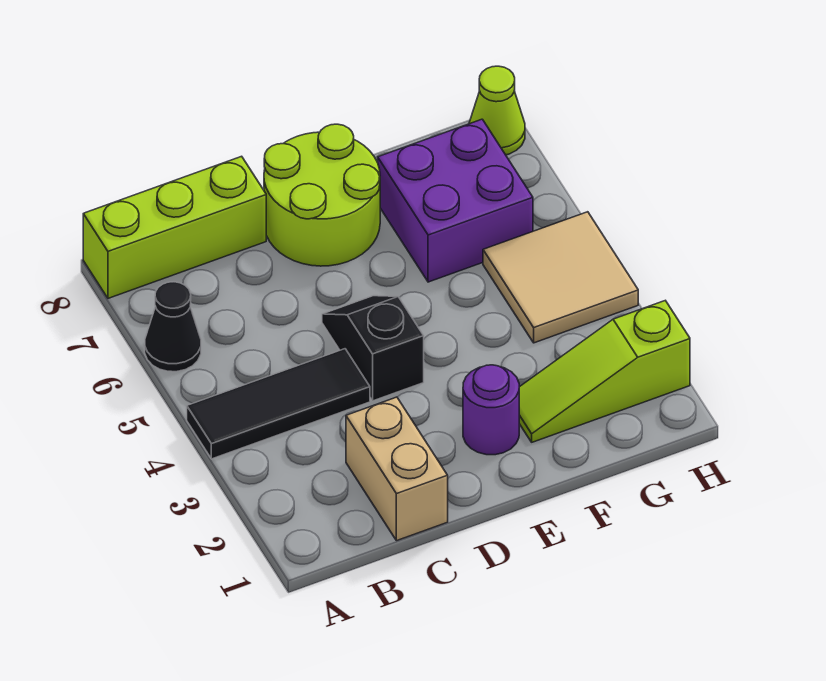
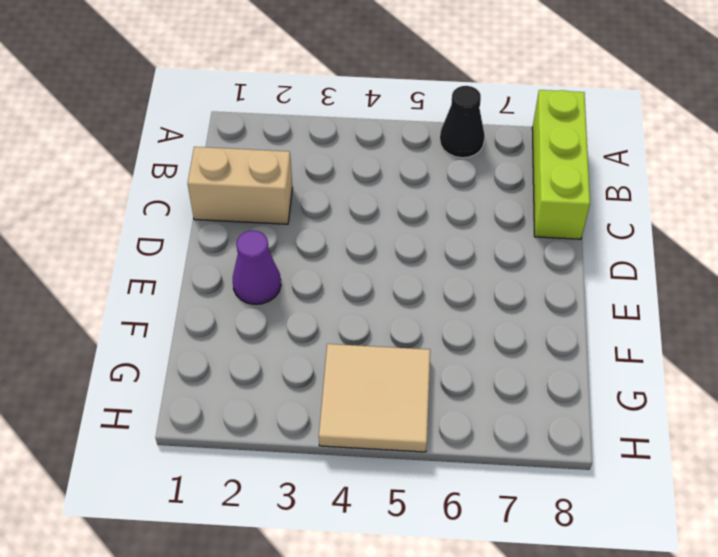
purple 1x1 cone [233,231,281,304] -> purple 1x1 round brick [463,365,519,455]
none -> black 1x3 tile [187,349,370,459]
none -> black 1x2 slope [322,296,424,401]

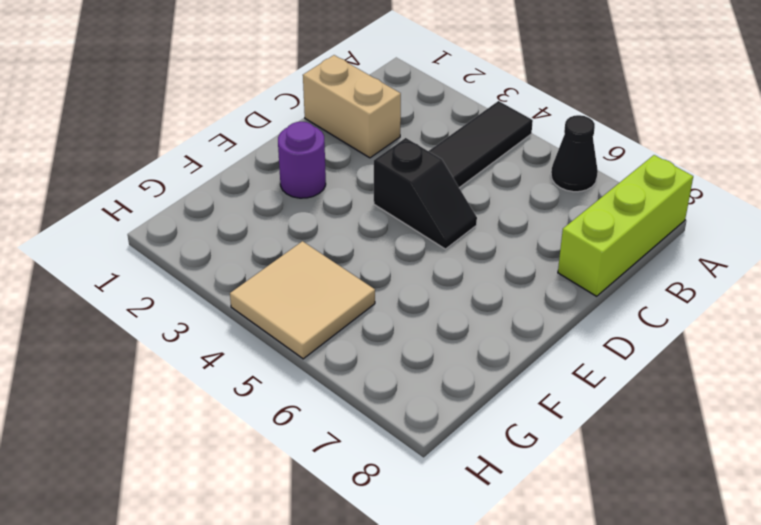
none -> lime 2x2 round brick [264,124,380,266]
none -> lime 1x3 slope [519,301,690,442]

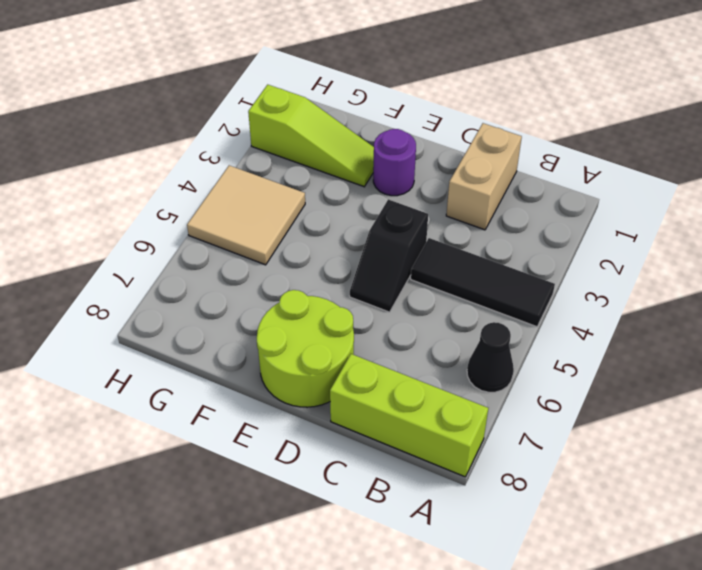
none -> purple 2x2 brick [378,119,533,282]
none -> lime 1x1 cone [469,66,525,155]

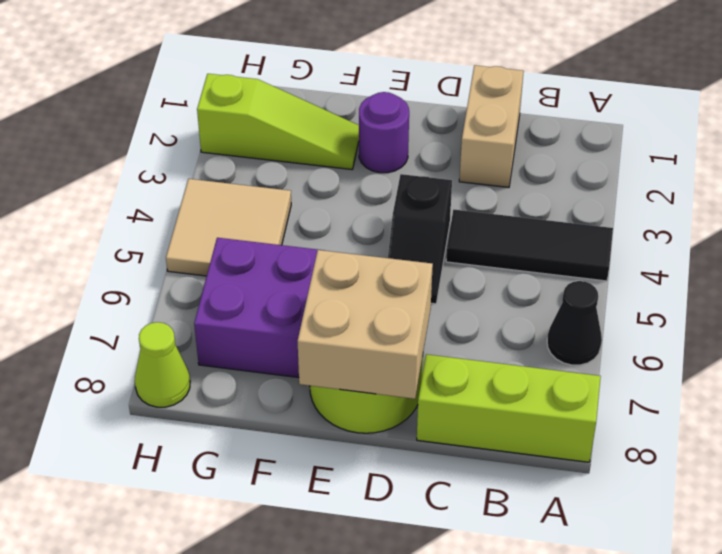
tan 2x2 brick [298,250,433,399] -> none

